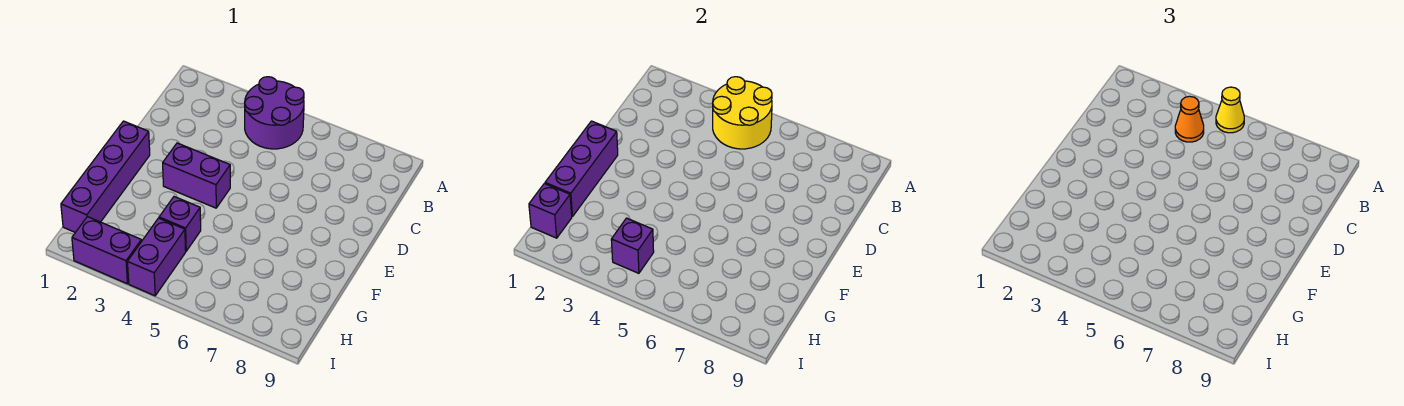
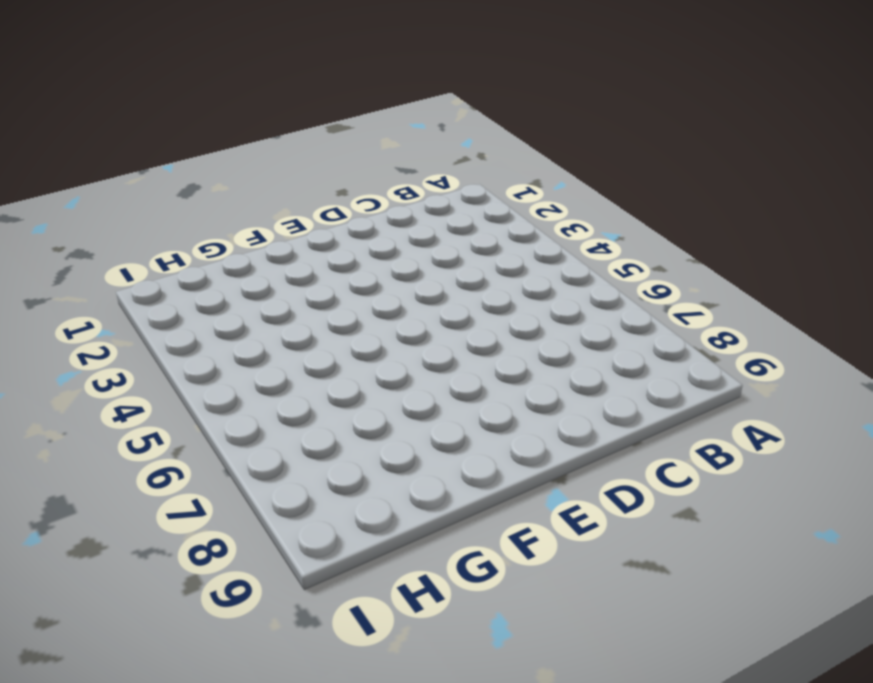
none -> purple 2x2 round brick [245,77,304,149]
none -> purple 1x4 brick [61,121,150,232]
none -> purple 1x2 brick [163,143,230,208]

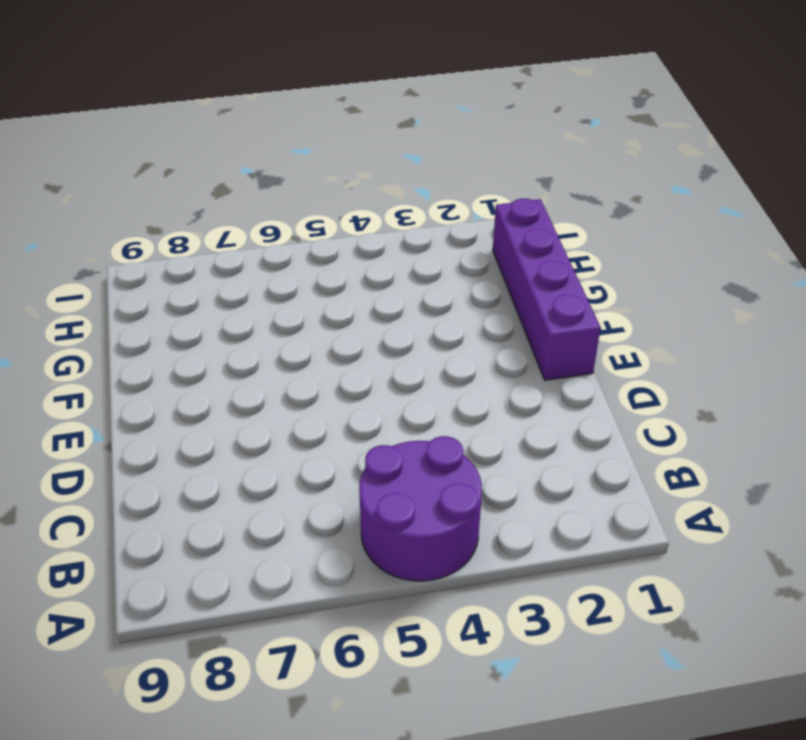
none -> purple 1x2 brick [163,143,230,208]
none -> purple 1x1 brick [159,197,201,251]
none -> purple 1x2 brick [128,218,186,296]

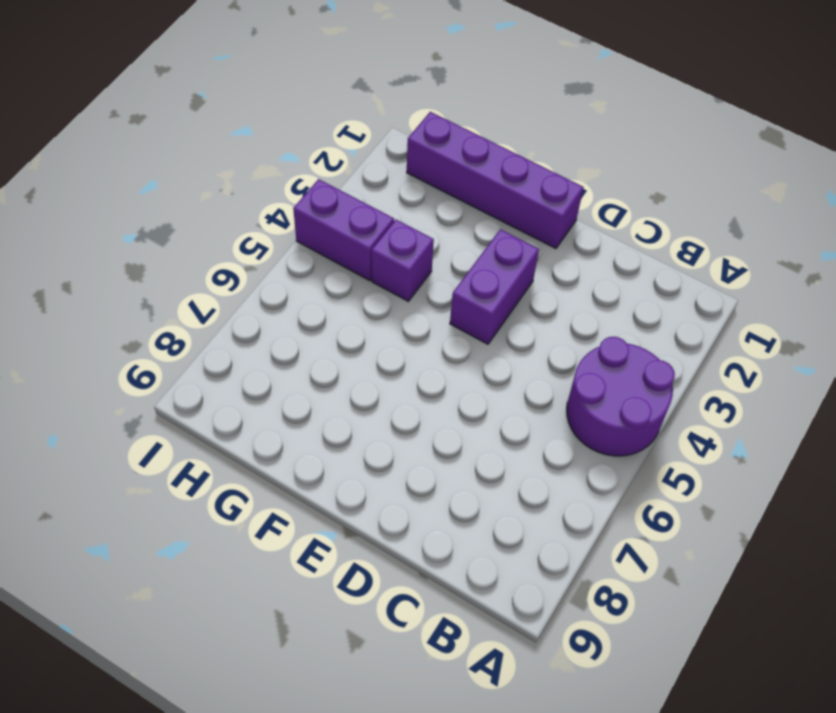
none -> purple 1x2 brick [72,217,141,284]
none -> yellow 2x2 round brick [713,77,772,149]
none -> purple 1x3 brick [545,121,618,217]

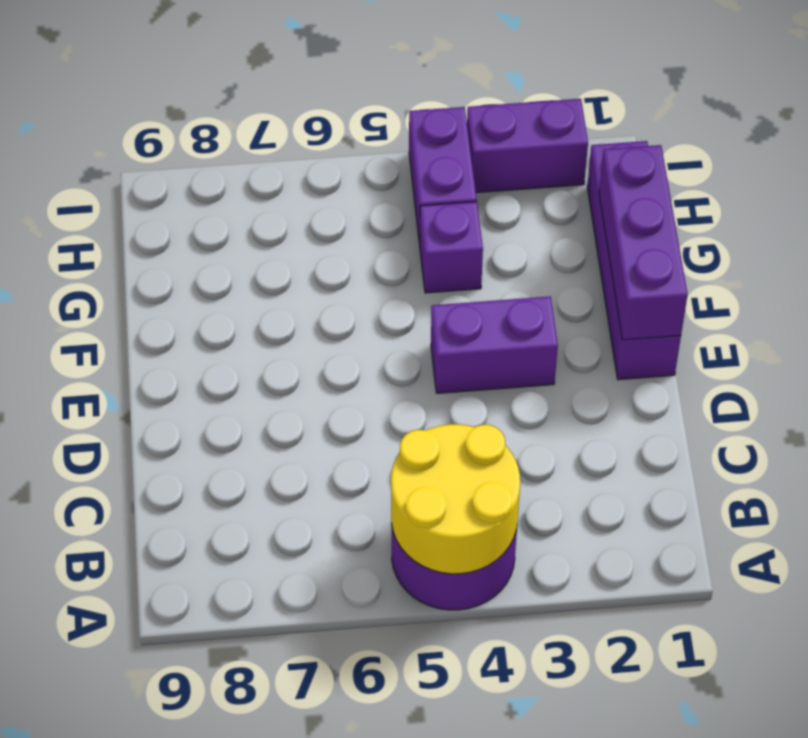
none -> purple 1x1 brick [529,184,572,238]
none -> purple 1x1 brick [611,218,654,273]
none -> yellow 1x1 cone [1216,87,1244,133]

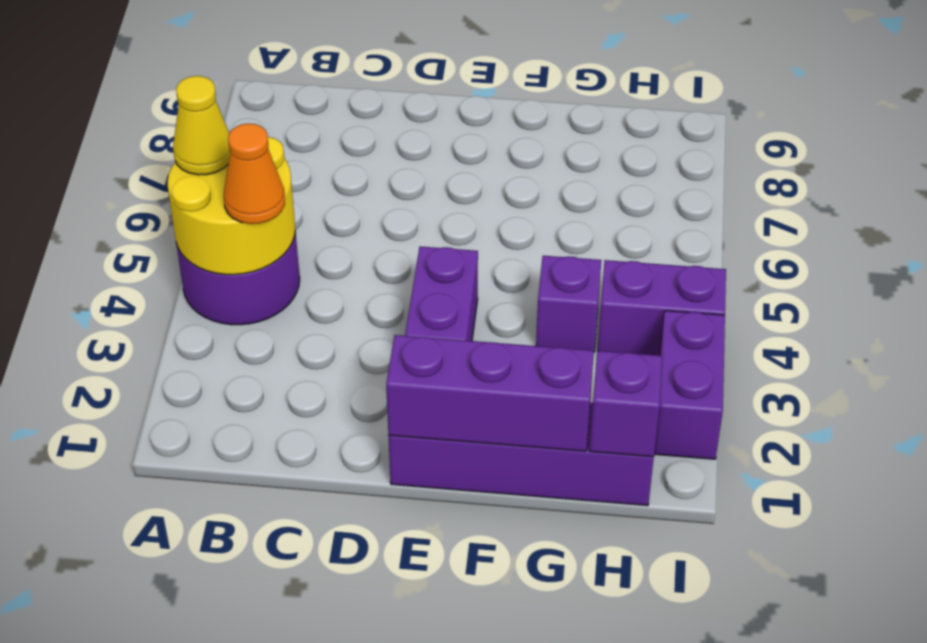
none -> purple 1x1 brick [611,218,654,273]

